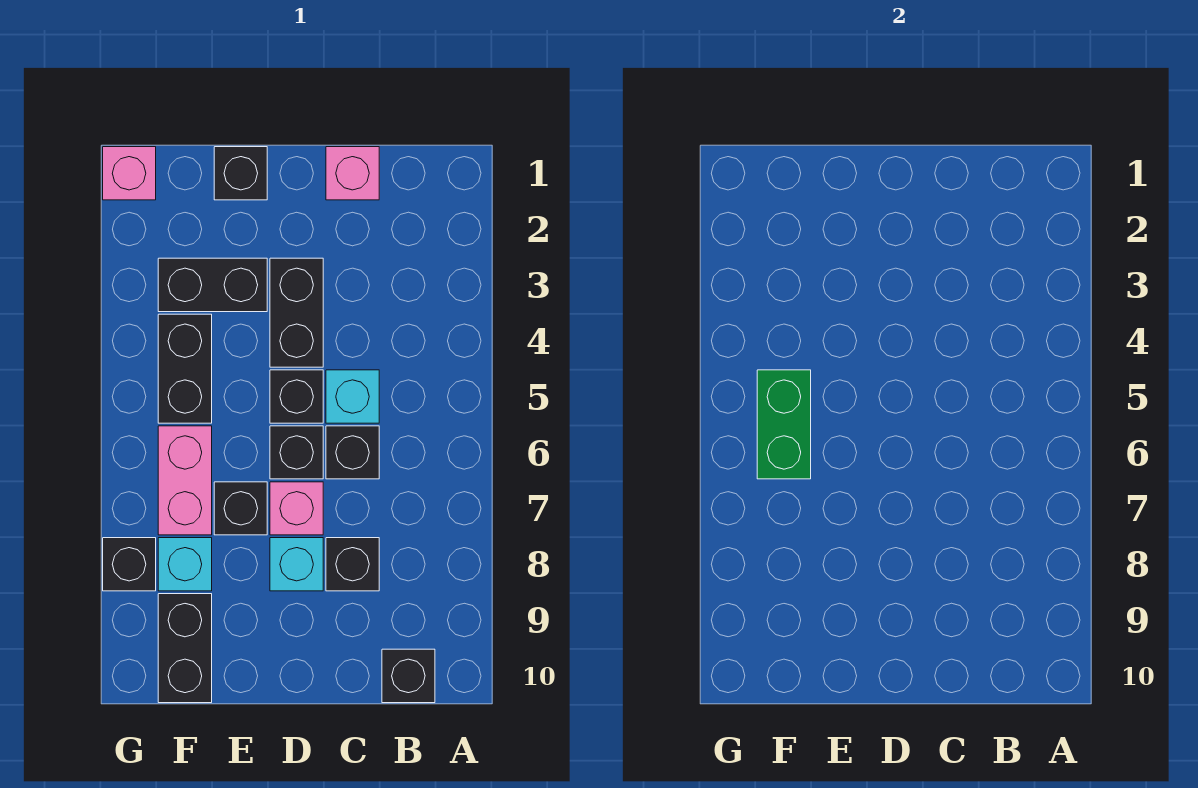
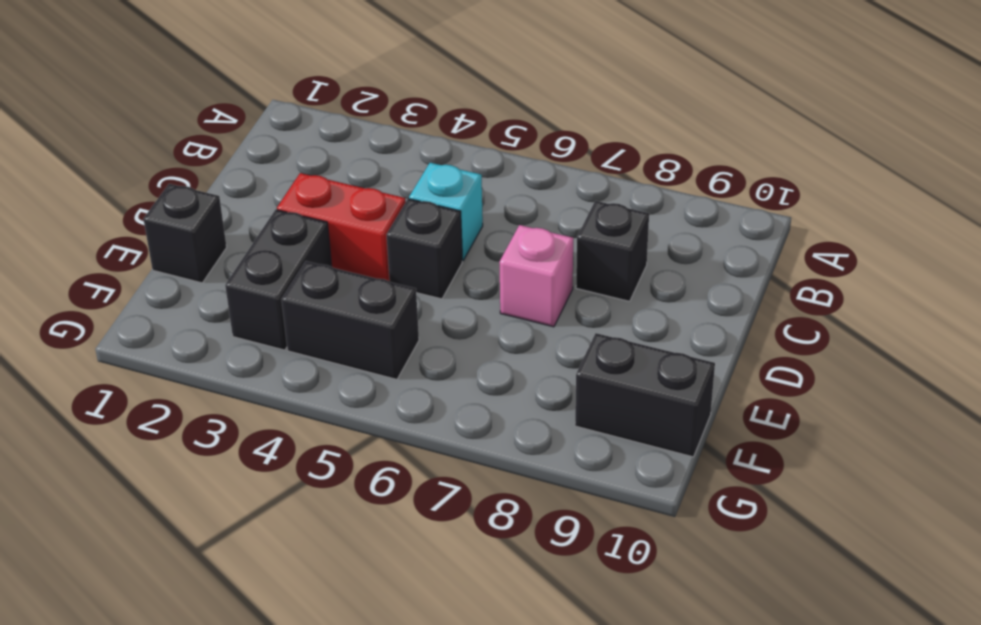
red 1x2 brick [277,173,406,281] -> black 1x2 brick [270,258,323,367]
none -> black 1x1 brick [382,649,435,703]
none -> pink 1x1 brick [326,147,379,200]
none -> black 1x1 brick [326,426,379,479]

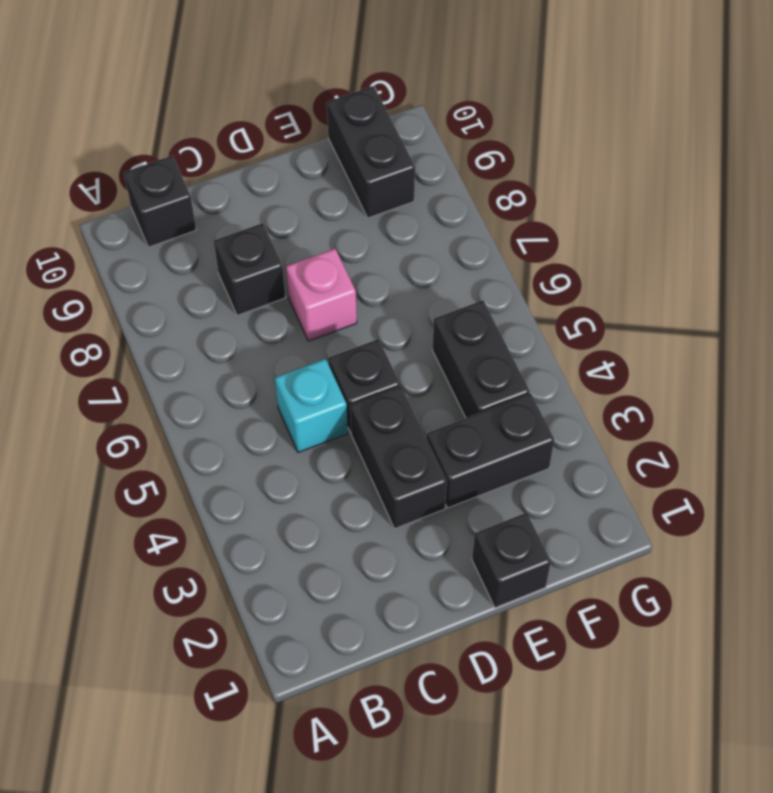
none -> pink 1x1 brick [326,147,379,200]
none -> black 1x1 brick [326,426,379,479]
none -> black 1x1 brick [270,426,323,479]

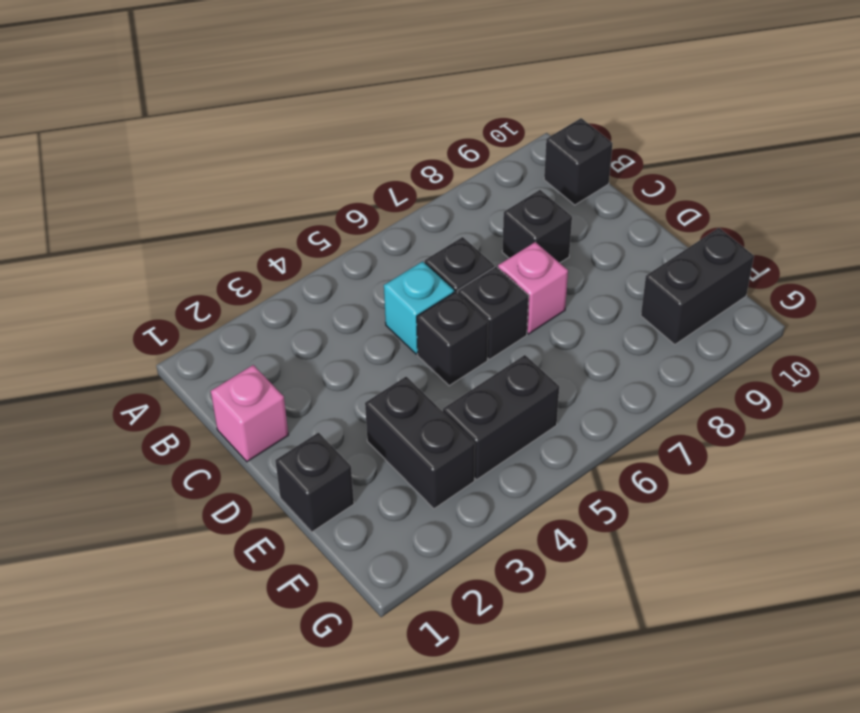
none -> black 1x2 brick [270,258,323,367]
none -> cyan 1x1 brick [270,538,323,591]
none -> black 1x1 brick [214,482,267,535]

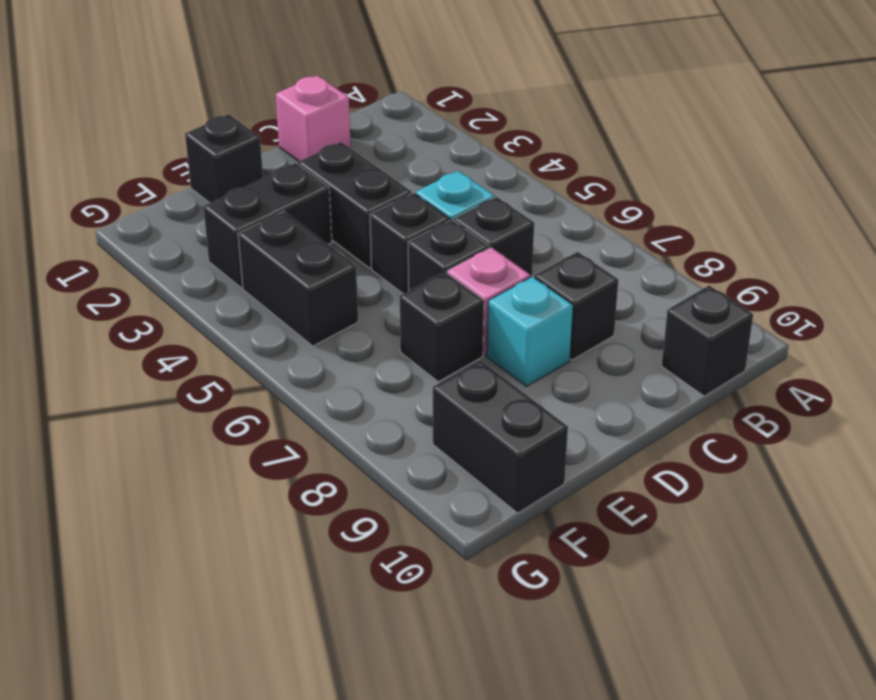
none -> pink 1x2 brick [158,426,212,535]
none -> cyan 1x1 brick [158,538,212,591]
none -> pink 1x1 brick [103,147,156,200]

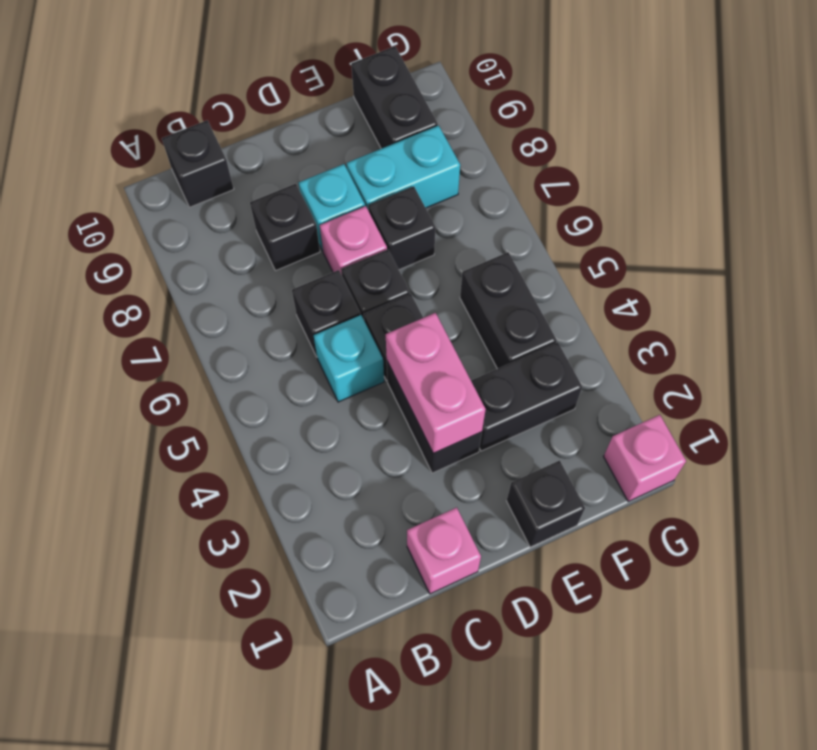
pink 1x2 brick [386,313,486,453] -> pink 1x2 brick moved to [158,426,212,535]
cyan 1x2 brick [347,125,460,211] -> cyan 1x1 brick [158,538,212,591]
none -> black 1x1 brick [103,538,156,591]
none -> green 1x2 brick [757,370,811,479]

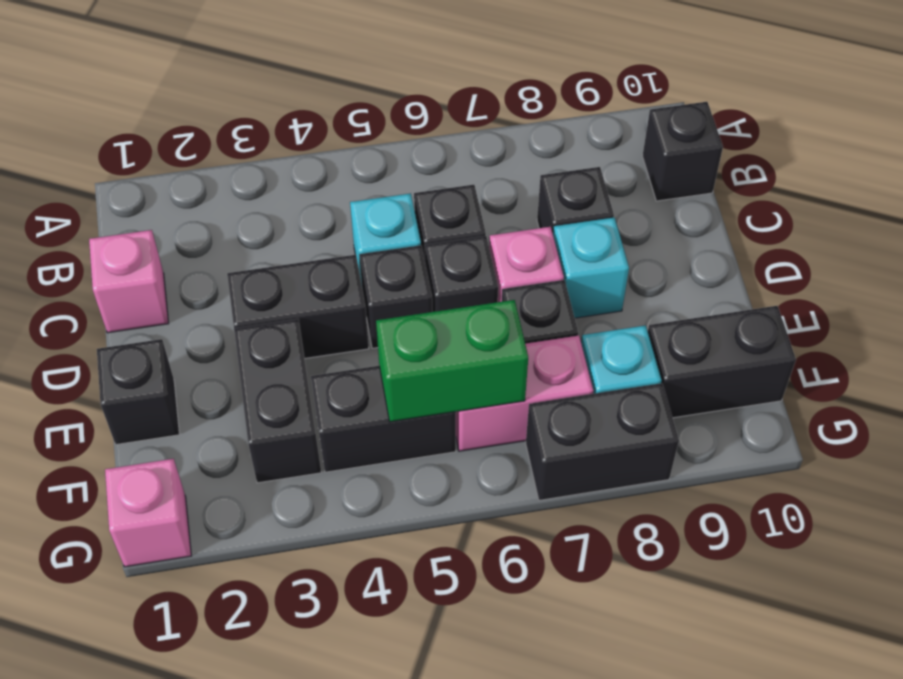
black 1x2 brick [526,383,679,500] -> black 1x1 brick [103,538,156,591]

